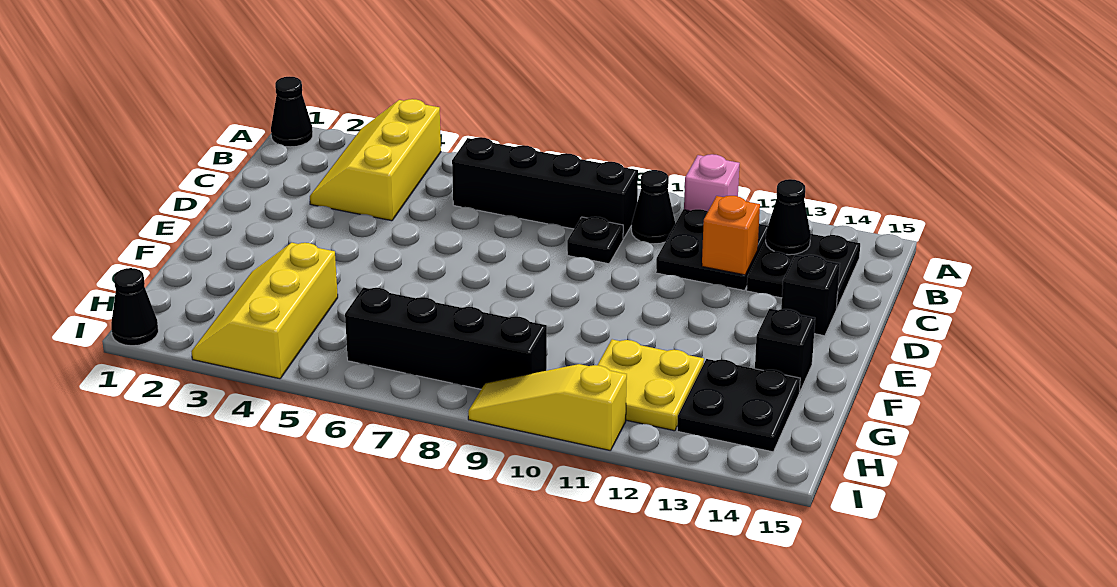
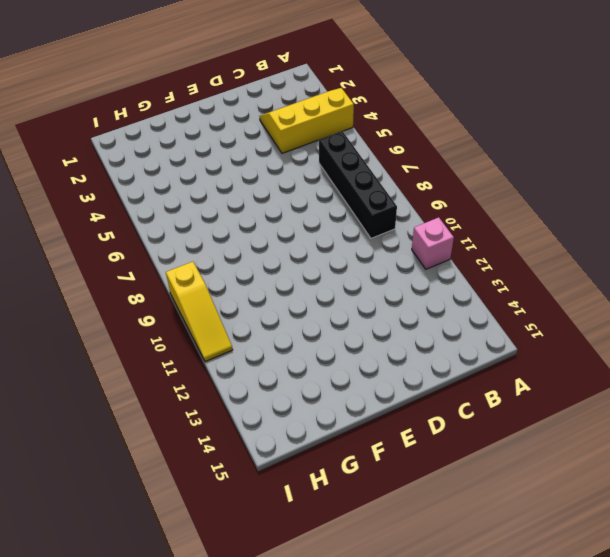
yellow 1x3 slope [166,262,233,362] -> yellow 1x3 slope turned to [468,364,627,451]
none -> black 1x1 cone [271,77,313,147]
none -> black 1x1 cone [632,170,675,244]
none -> black 2x2 plate [656,209,768,290]

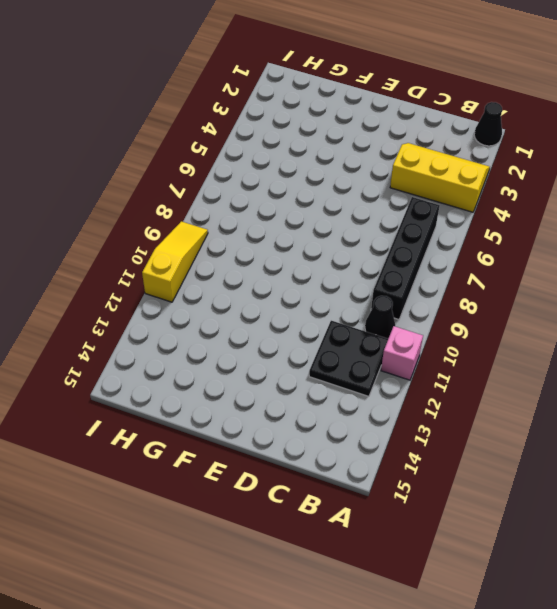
none -> black 2x2 plate [747,234,860,309]
none -> black 1x1 plate [567,217,623,264]
none -> black 1x1 brick [781,255,840,336]

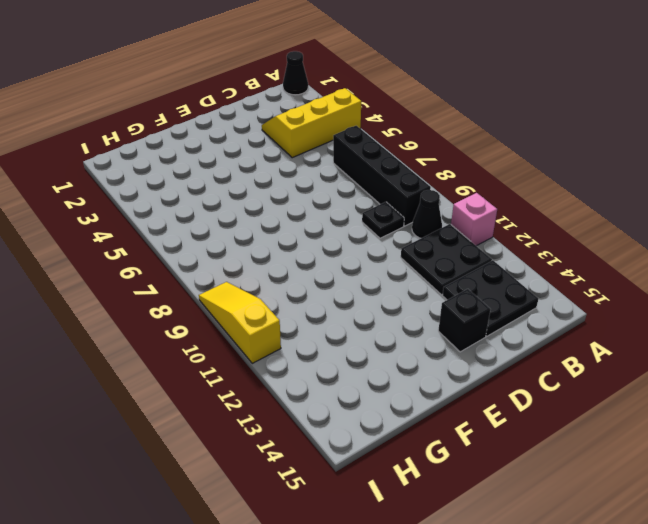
none -> black 1x1 brick [755,309,815,392]
none -> yellow 2x3 slope [191,243,338,379]
none -> yellow 2x2 plate [598,339,704,431]

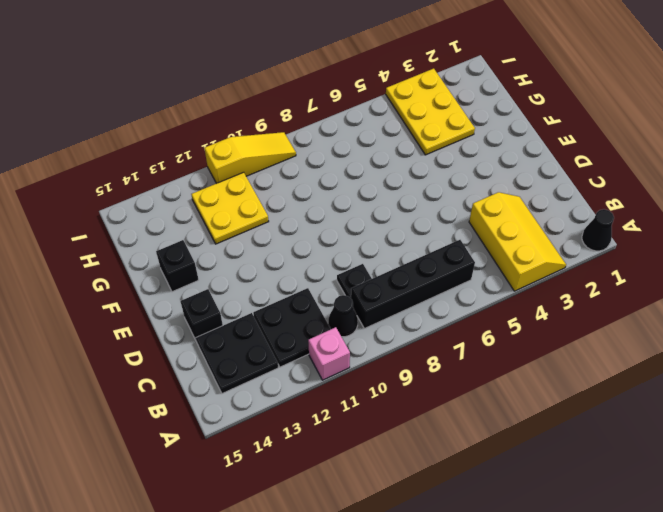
yellow 2x3 plate [386,69,475,155] -> yellow 2x3 slope [191,243,338,379]
none -> black 2x2 plate [677,359,800,452]
none -> black 1x4 brick [345,288,547,389]
none -> black 1x1 cone [111,268,158,346]

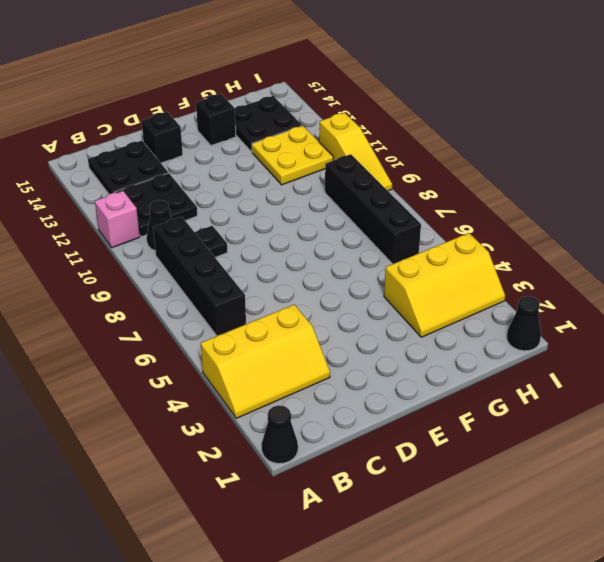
none -> black 1x1 cone [766,179,811,255]
none -> orange 1x1 brick [702,196,760,275]

